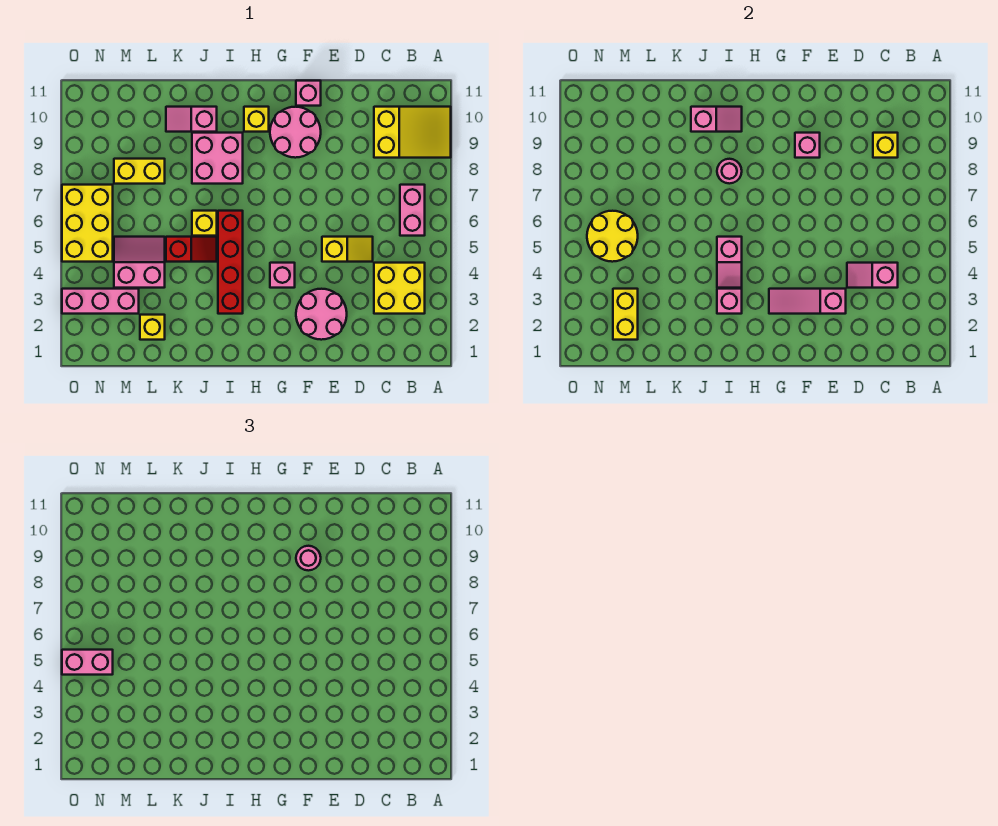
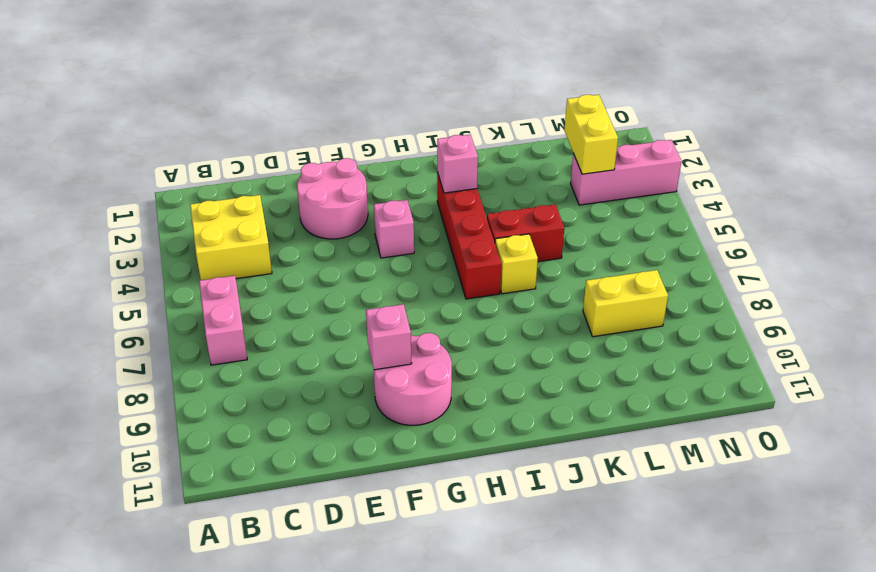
red 1x2 brick [487,204,564,262] -> red 1x2 slope [166,237,217,262]
none -> yellow 2x3 slope [374,107,451,158]
none -> yellow 1x2 slope [322,237,373,262]
none -> pink 1x1 brick [296,81,321,106]
none -> yellow 1x1 brick [244,107,269,132]

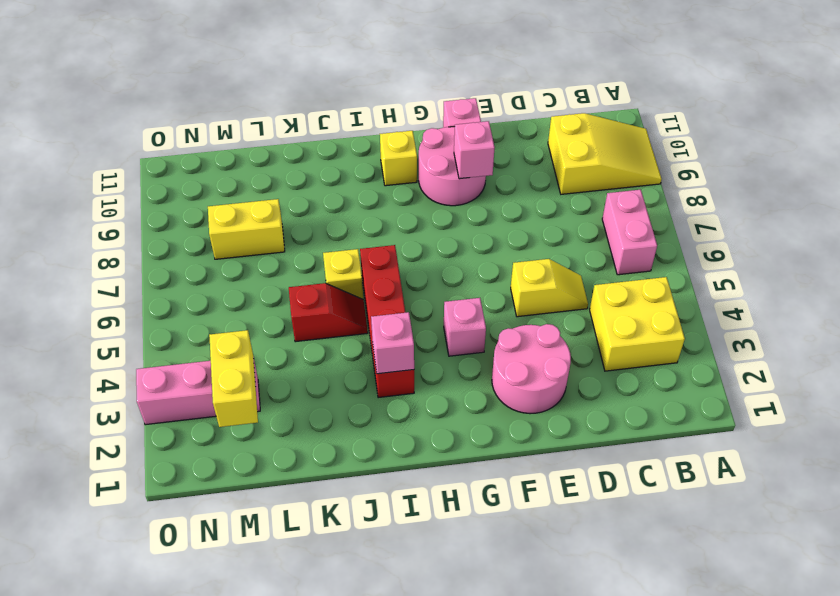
none -> pink 2x2 brick [192,133,243,184]
none -> pink 1x2 slope [166,107,217,132]
none -> yellow 1x1 brick [140,315,165,340]
none -> pink 2x2 slope [114,237,165,288]

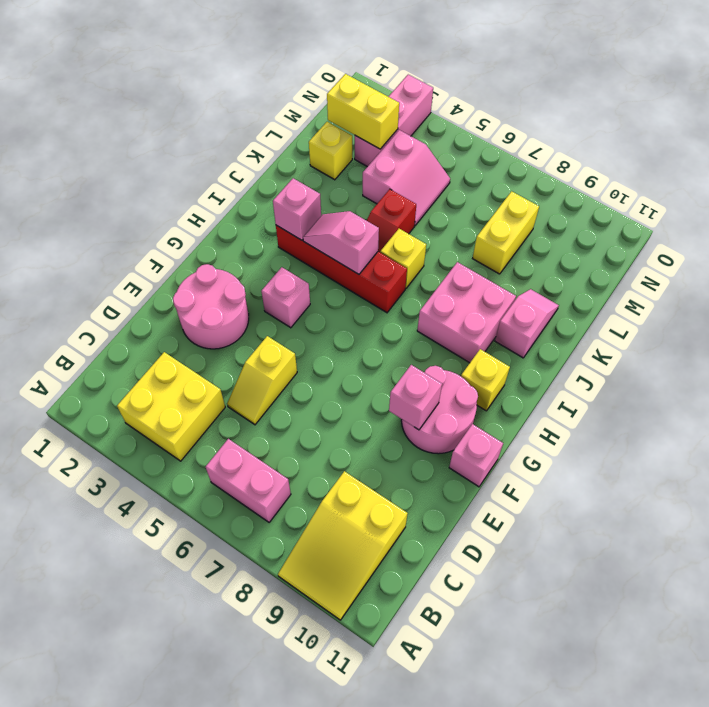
none -> yellow 2x3 brick [62,185,113,262]
none -> pink 1x2 slope [847,263,898,288]
none -> yellow 1x1 brick [873,133,898,158]
none -> pink 1x3 slope [769,289,846,314]

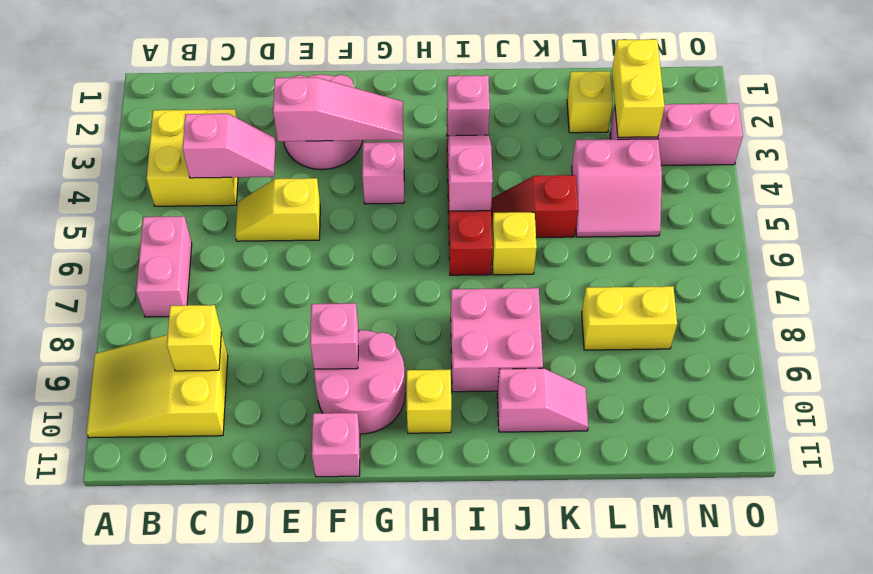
none -> yellow 2x3 brick [62,185,113,262]
none -> pink 1x1 round brick [717,159,742,184]
none -> pink 1x2 slope [691,107,742,132]
none -> yellow 2x2 round brick [587,211,638,262]

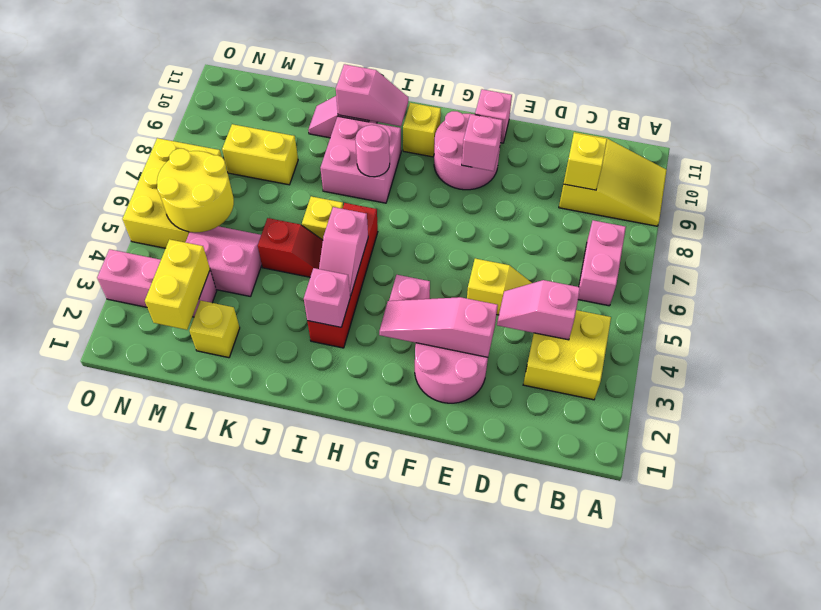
none -> pink 1x1 round brick [296,546,321,571]
none -> pink 1x2 brick [62,650,113,675]

